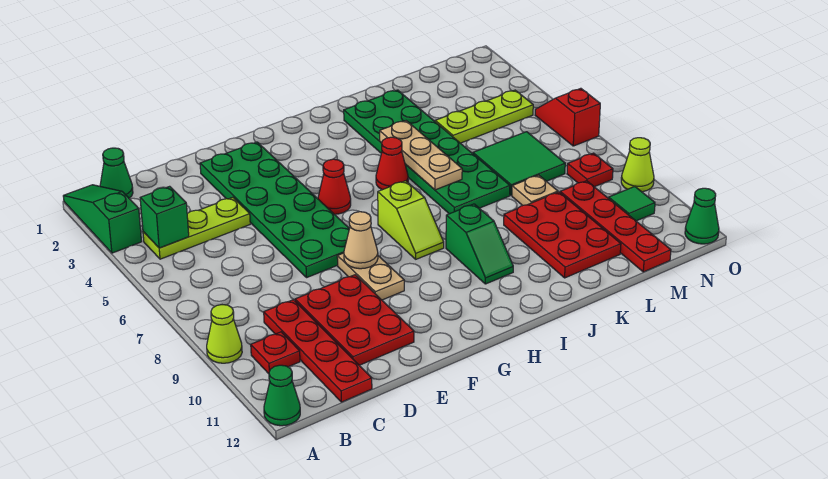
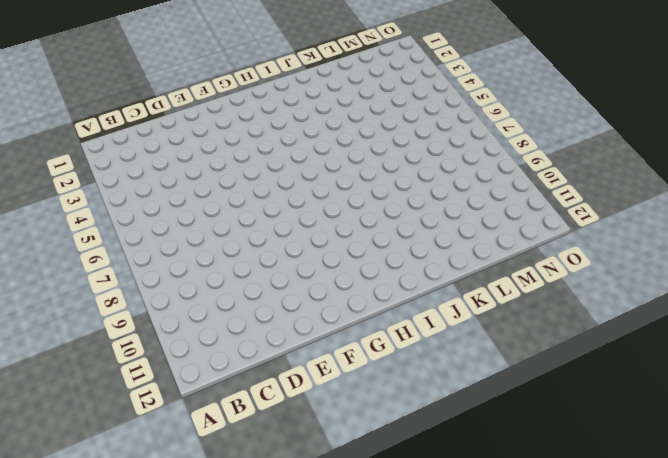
none -> green 1x3 slope [63,185,142,253]
none -> lime 1x1 cone [207,305,242,363]
none -> green 1x1 cone [264,365,300,426]

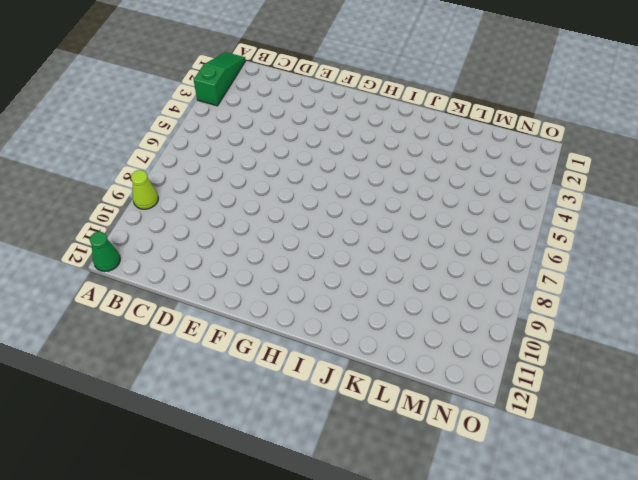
none -> green 1x1 cone [100,148,133,198]
none -> lime 1x3 plate [143,197,250,259]
none -> red 1x1 plate [251,332,300,374]

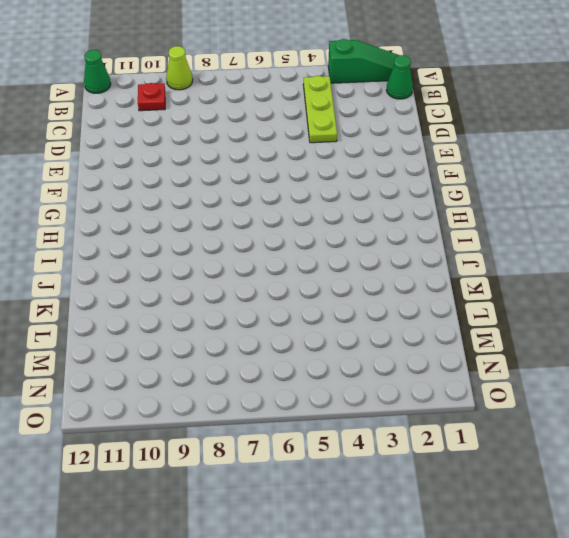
none -> red 1x4 plate [264,300,372,402]
none -> red 2x3 plate [295,275,414,365]
none -> green 2x6 plate [200,142,349,278]

